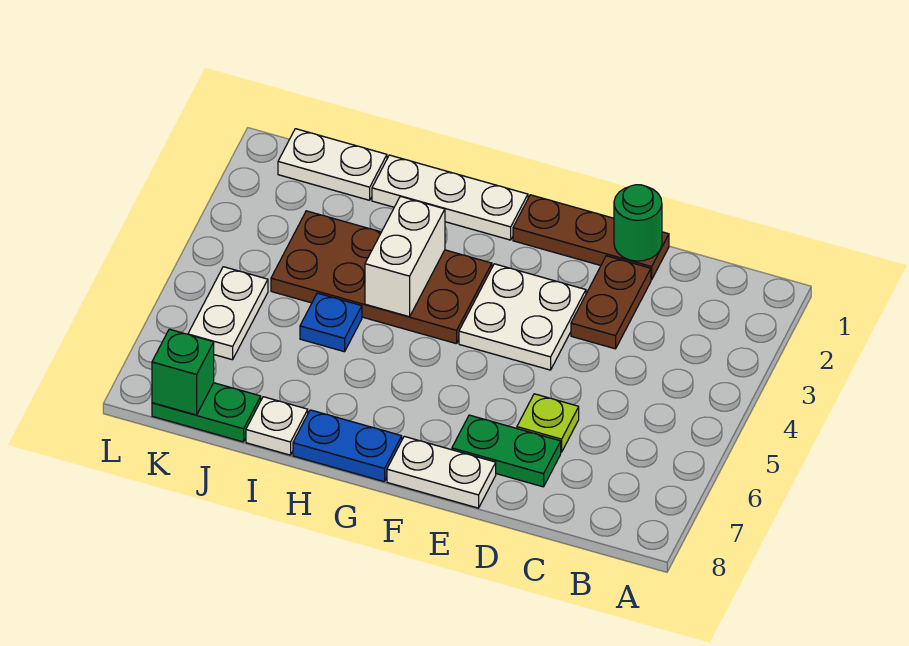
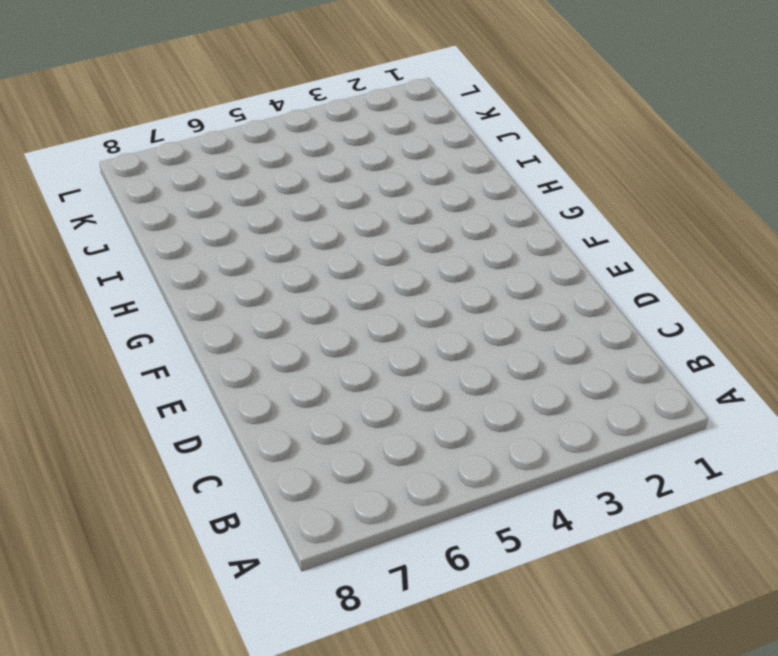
none -> brown 1x3 plate [513,195,669,280]
none -> brown 1x2 plate [571,256,651,349]
none -> lime 1x1 plate [517,394,579,452]

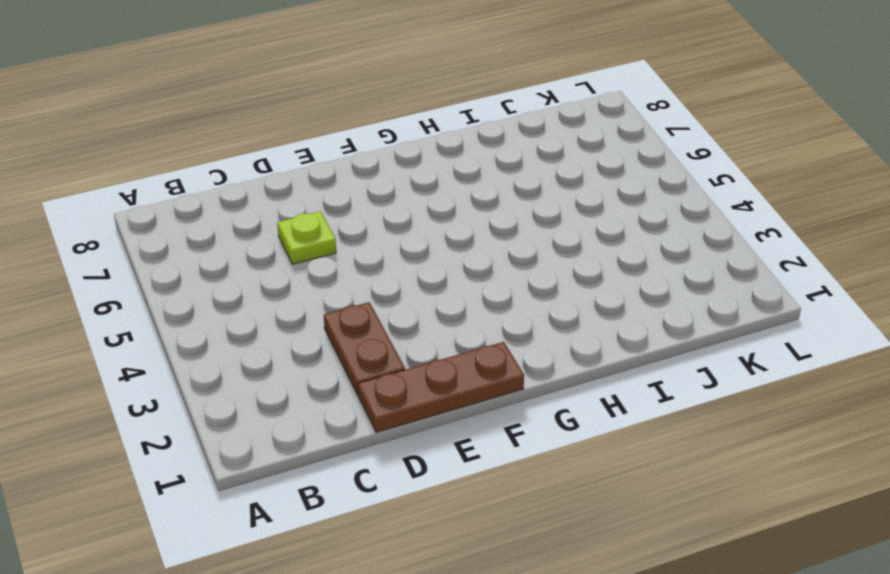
none -> green 1x2 plate [452,415,561,487]
none -> white 2x2 plate [459,264,586,370]
none -> white 1x2 plate [387,436,496,508]

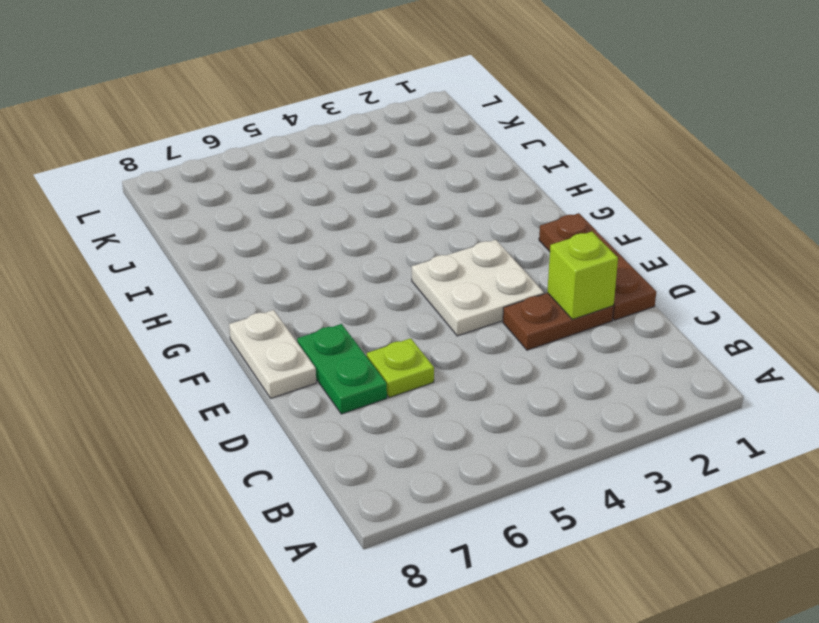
lime 1x1 brick [547,232,618,319] -> none
none -> white 1x3 plate [372,155,528,240]
none -> brown 2x4 plate [271,211,492,344]
none -> blue 1x2 plate [293,410,402,482]

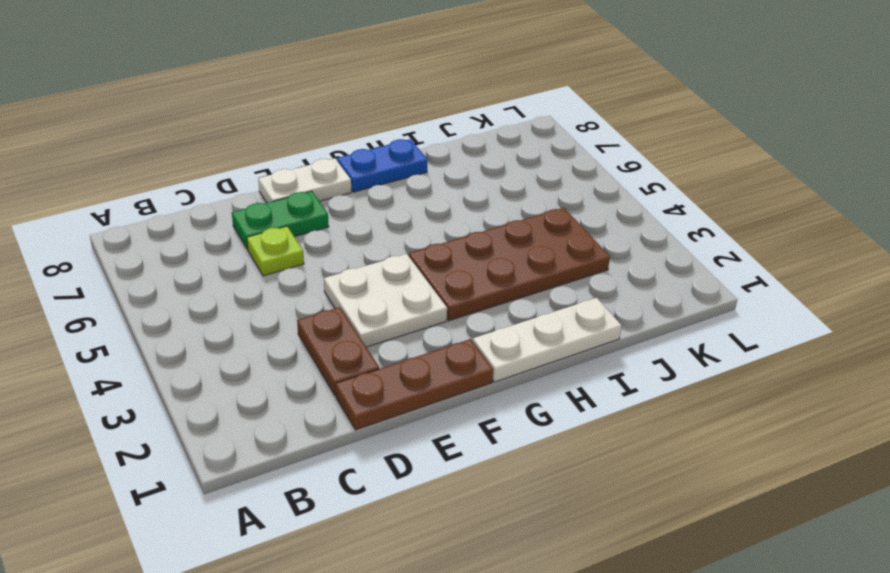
none -> blue 1x1 plate [300,293,362,352]
none -> white 1x1 plate [246,397,308,455]
none -> white 1x2 plate [278,129,387,200]

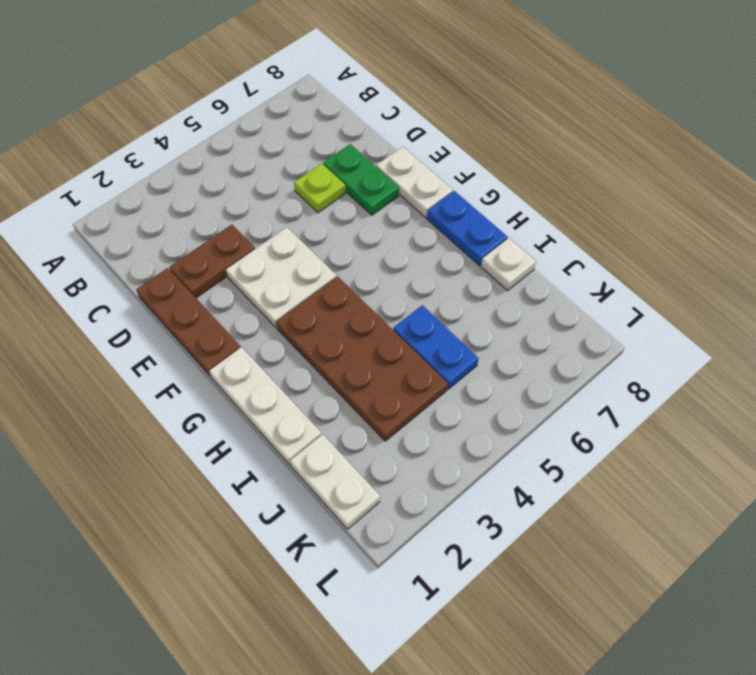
blue 1x2 plate [393,305,479,389] -> blue 1x1 plate [300,293,362,352]
none -> green 1x2 plate [152,383,261,442]
none -> white 1x2 plate [188,267,268,360]
none -> green 1x1 round brick [614,185,662,261]

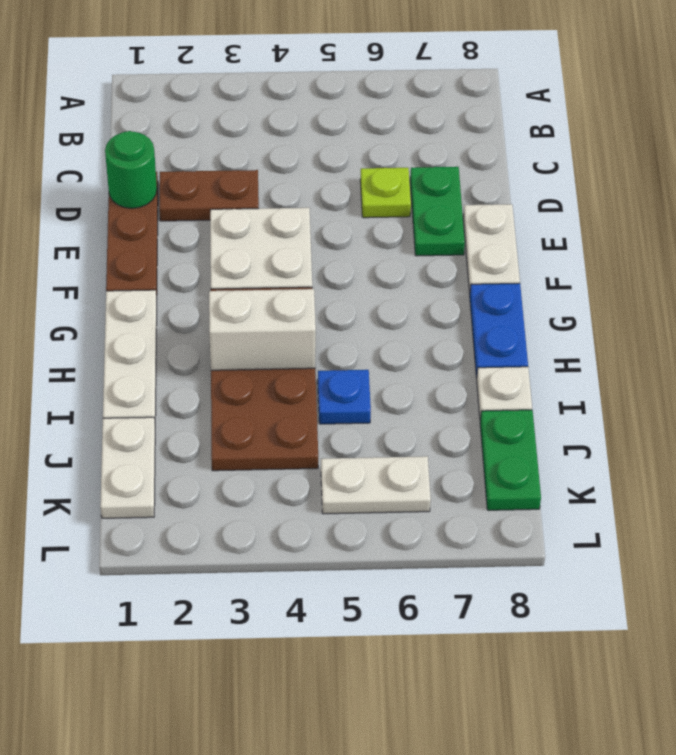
none -> green 1x1 brick [152,329,214,415]

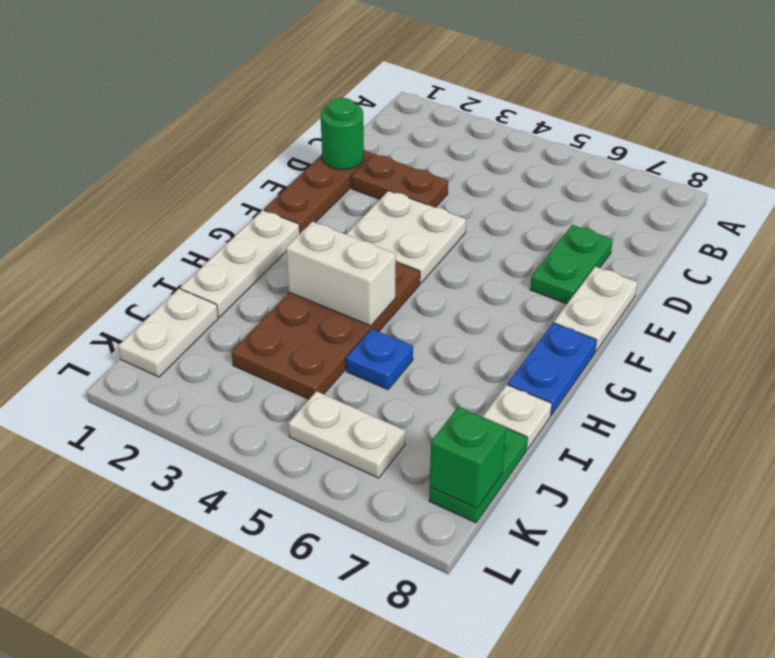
none -> lime 1x1 plate [517,394,579,452]

